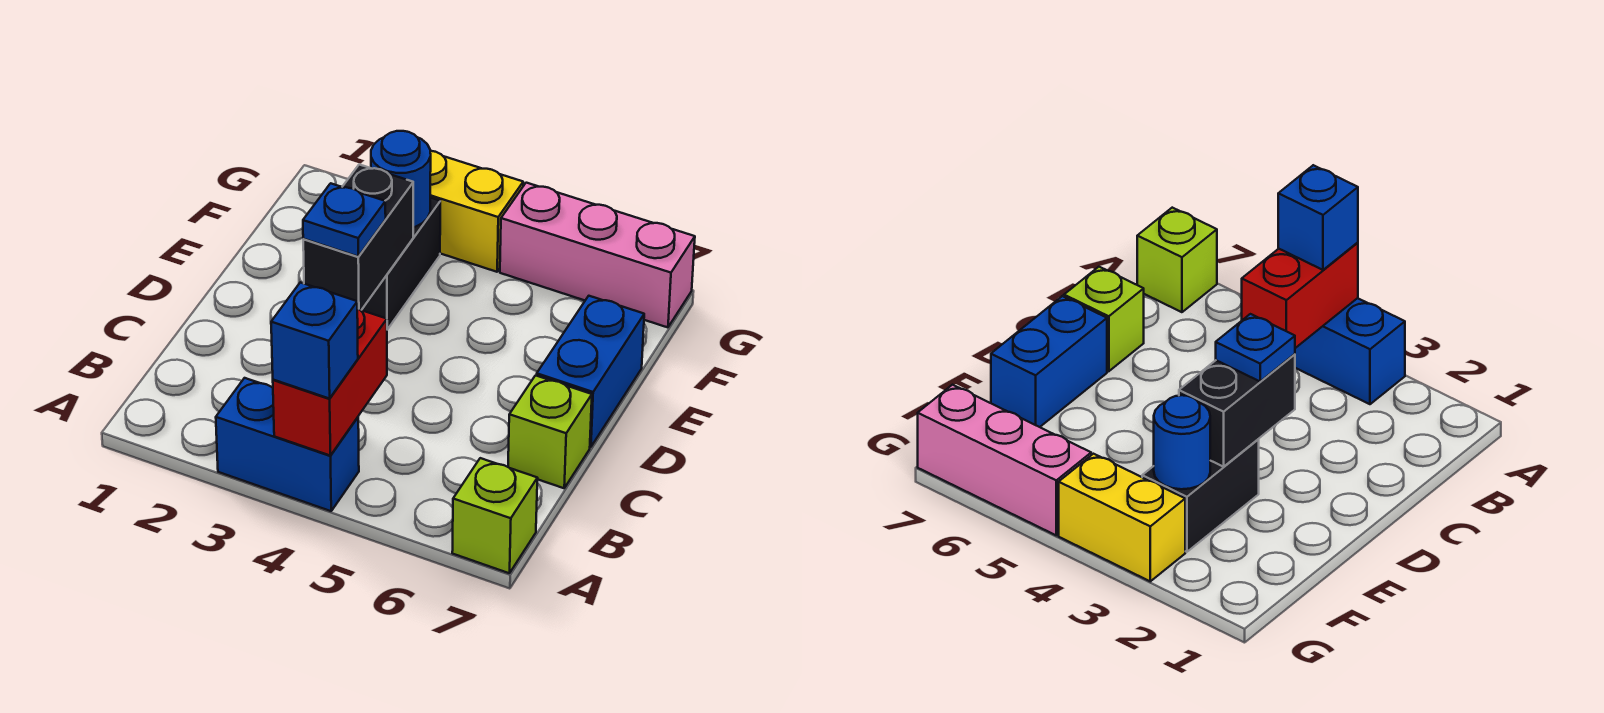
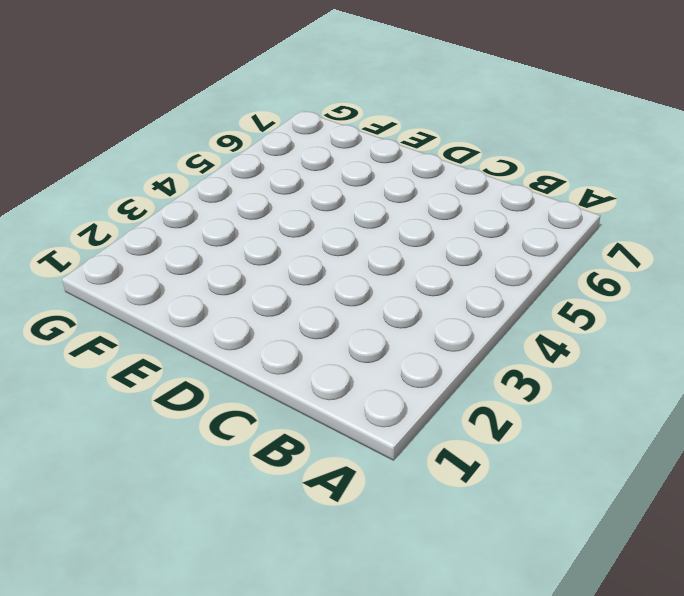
none -> blue 1x2 brick [216,378,359,511]
none -> lime 1x1 brick [452,458,537,573]
none -> lime 1x1 brick [508,375,592,488]

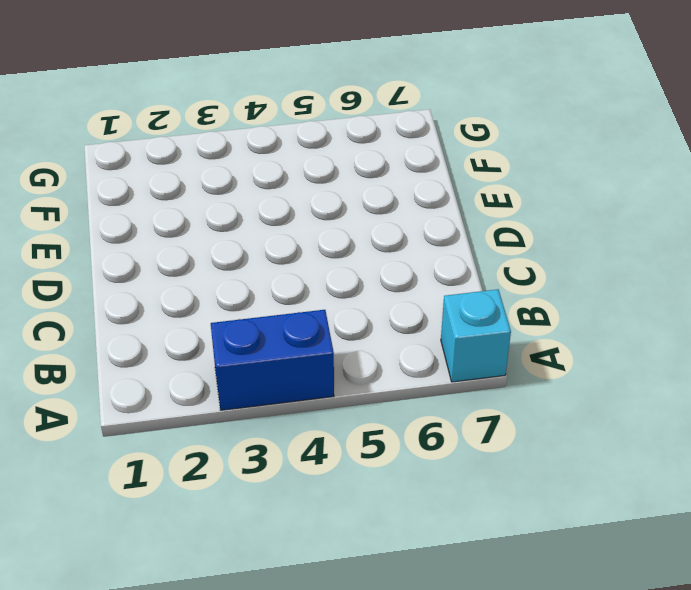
cyan 1x1 brick [441,289,511,382] -> lime 1x1 brick [452,458,537,573]
none -> lime 1x1 brick [508,375,592,488]
none -> blue 1x2 brick [537,296,644,447]
none -> black 1x2 brick [362,198,440,329]

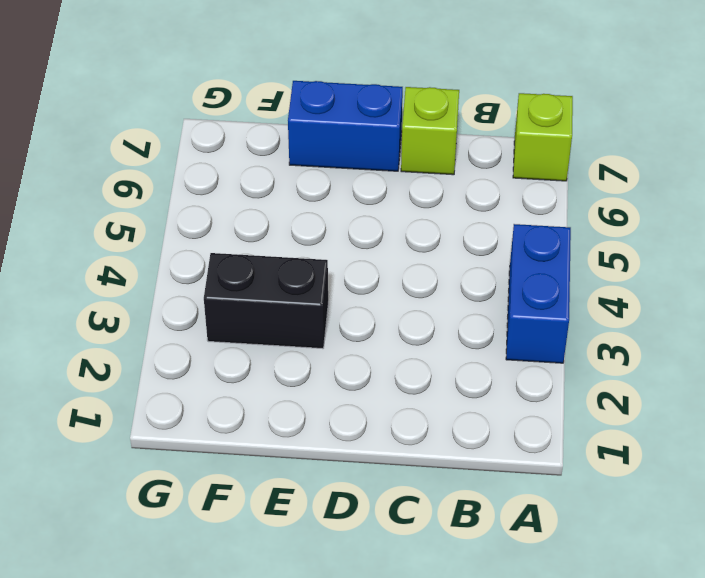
none -> yellow 1x2 brick [430,151,523,272]
none -> pink 1x3 brick [500,183,695,327]
none -> red 1x2 brick [273,308,387,455]

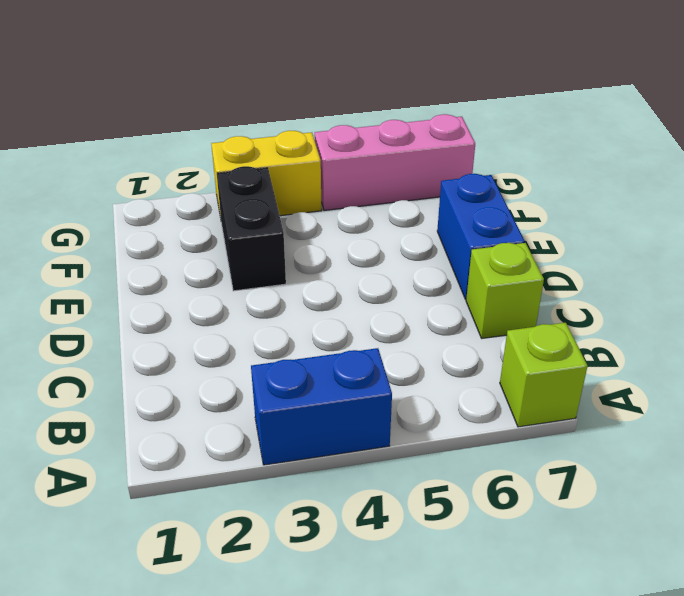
none -> red 1x2 brick [273,308,387,455]
none -> black 1x2 brick [303,165,413,310]
none -> blue 1x1 round brick [371,131,431,227]

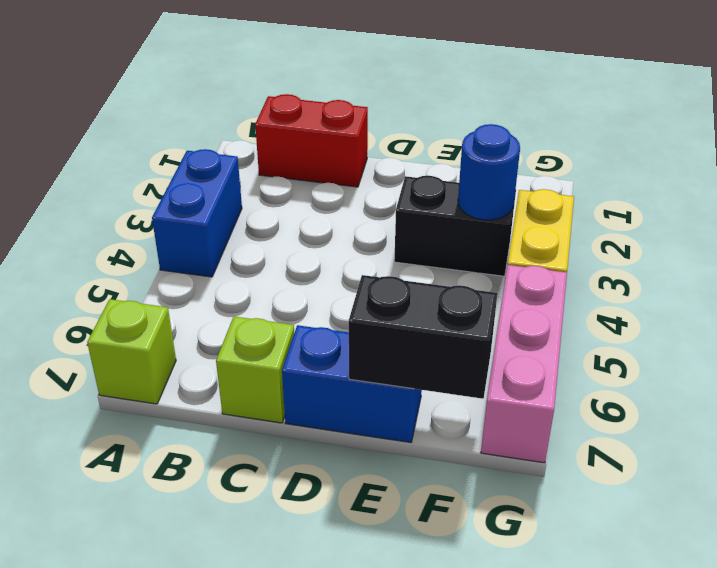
red 1x2 brick [255,94,368,187] -> red 1x2 brick moved to [273,308,387,455]
black 1x2 brick [349,275,497,399] -> black 1x2 brick moved to [303,165,413,310]
none -> blue 1x1 brick [271,282,358,399]
none -> blue 1x1 plate [303,183,386,257]

